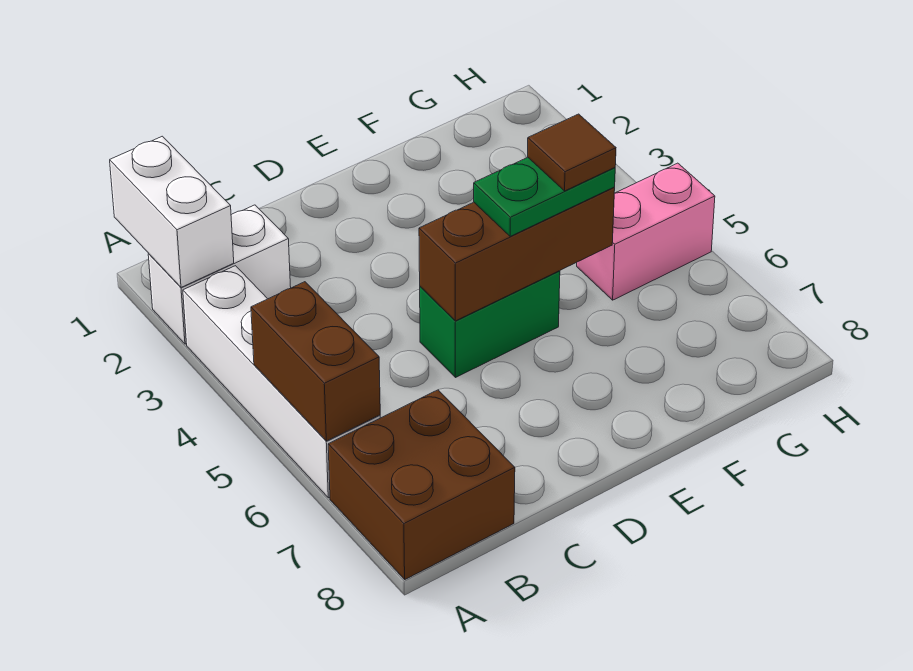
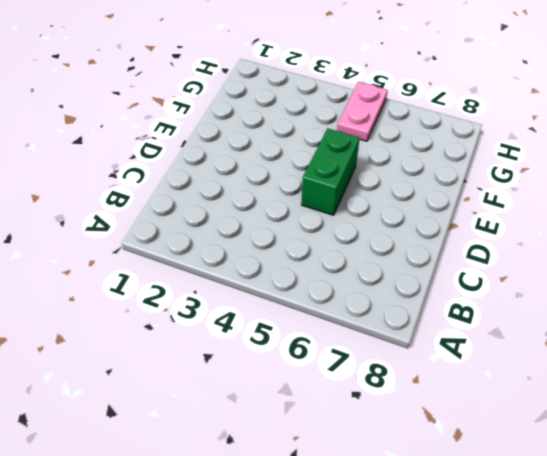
pink 1x2 plate [337,82,388,141] -> pink 1x2 brick [577,163,715,300]
none -> white 1x2 brick [148,205,291,344]
none -> white 1x4 brick [183,266,380,498]

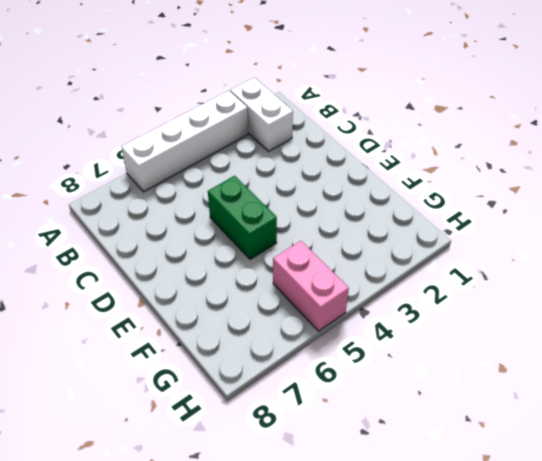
none -> brown 2x2 brick [328,390,515,579]
none -> white 1x2 brick [110,136,234,287]

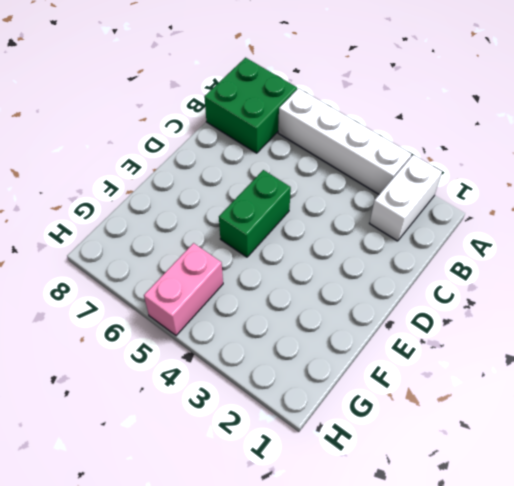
green 2x2 brick [204,58,297,153] -> brown 2x2 brick [328,390,515,579]
none -> white 1x2 brick [110,136,234,287]
none -> brown 1x2 brick [251,282,380,441]

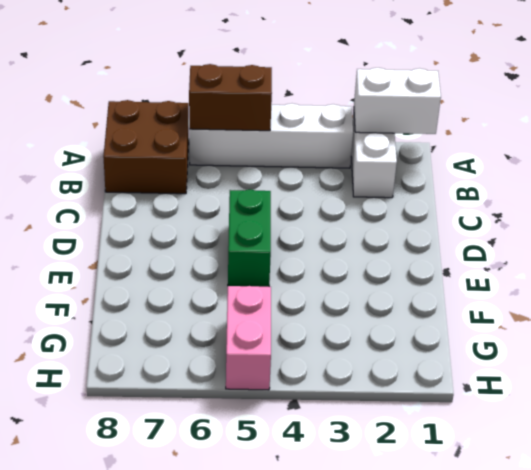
none -> brown 1x3 brick [419,187,615,321]
none -> green 1x2 plate [474,157,615,236]

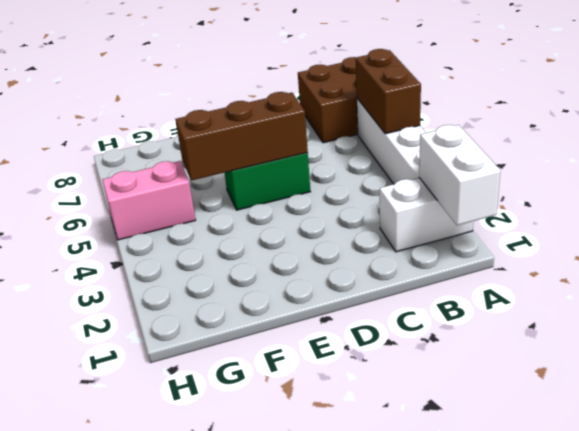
none -> green 1x2 plate [474,157,615,236]
none -> brown 1x1 tile [528,114,616,191]

